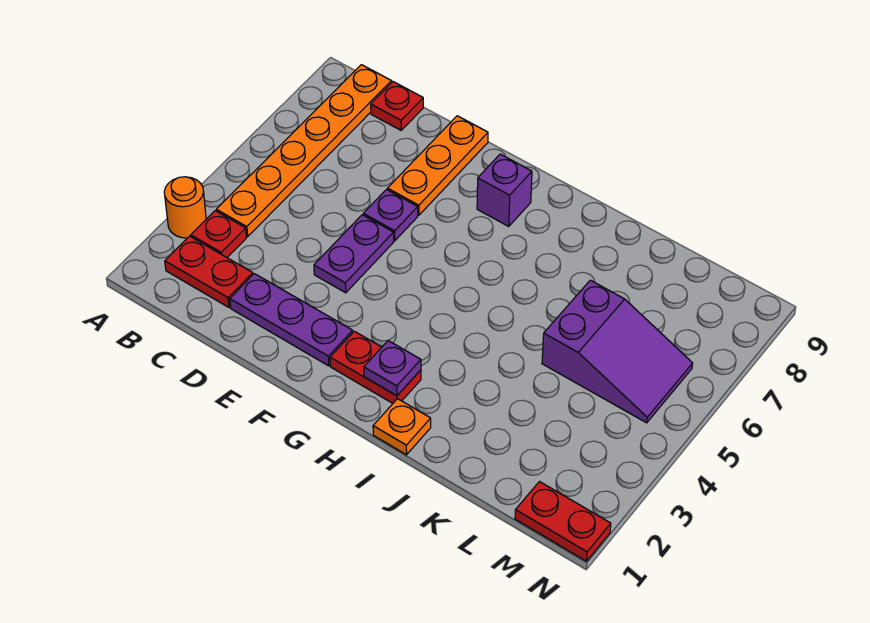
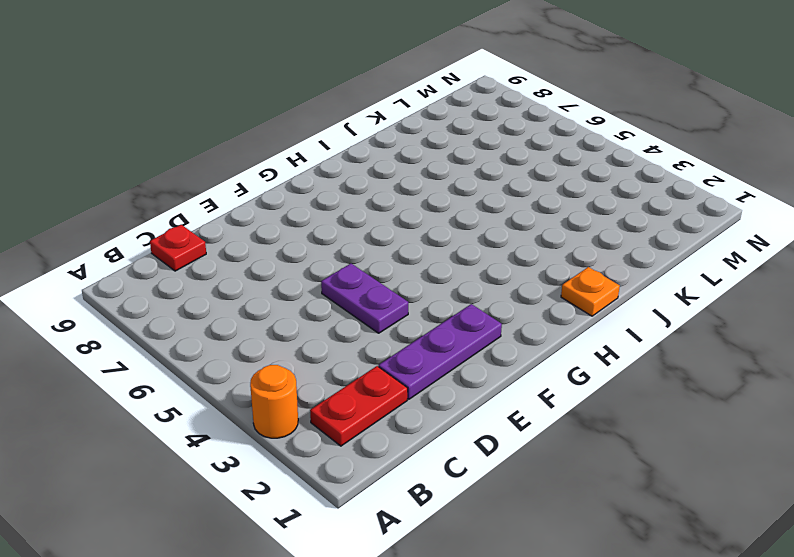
none -> red 1x1 plate [191,211,246,257]
none -> orange 1x6 plate [216,65,392,237]
none -> purple 1x1 plate [363,190,418,241]

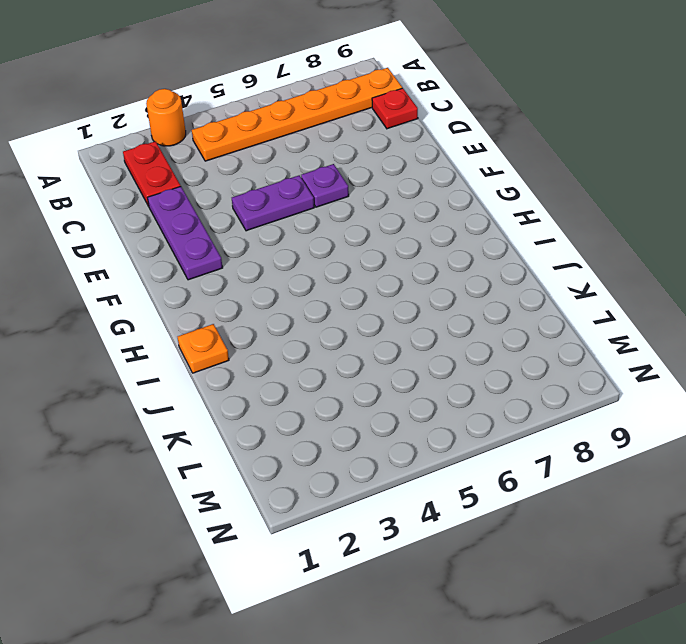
none -> red 1x1 plate [191,211,246,257]
none -> orange 1x3 plate [388,116,488,215]
none -> red 1x2 plate [330,331,421,403]

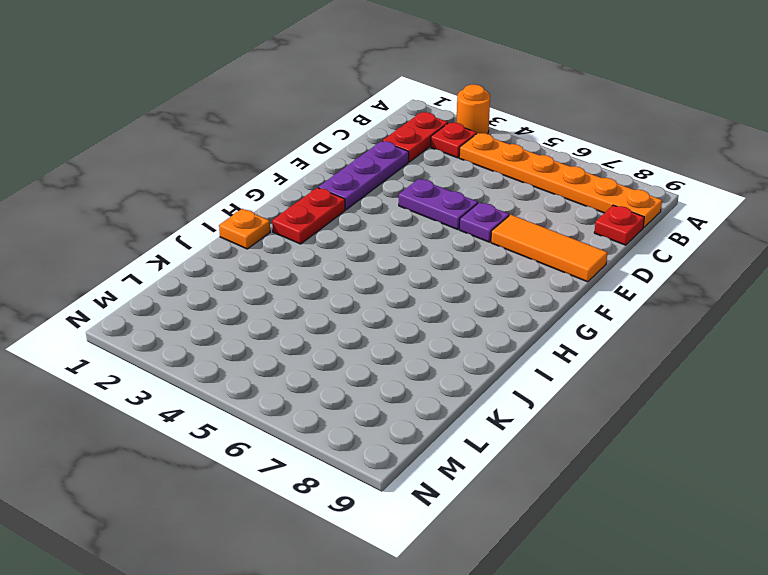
orange 1x3 tile [491,215,607,282] -> orange 1x3 plate [388,116,488,215]
none -> purple 1x1 brick [477,154,532,226]
none -> purple 2x3 slope [542,280,693,423]
none -> red 1x2 plate [515,482,611,561]

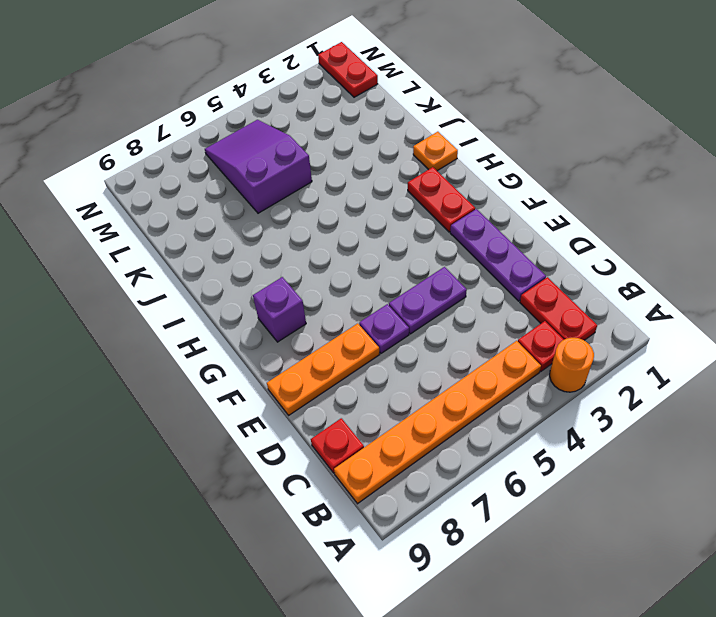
none -> purple 1x1 plate [364,341,421,396]

